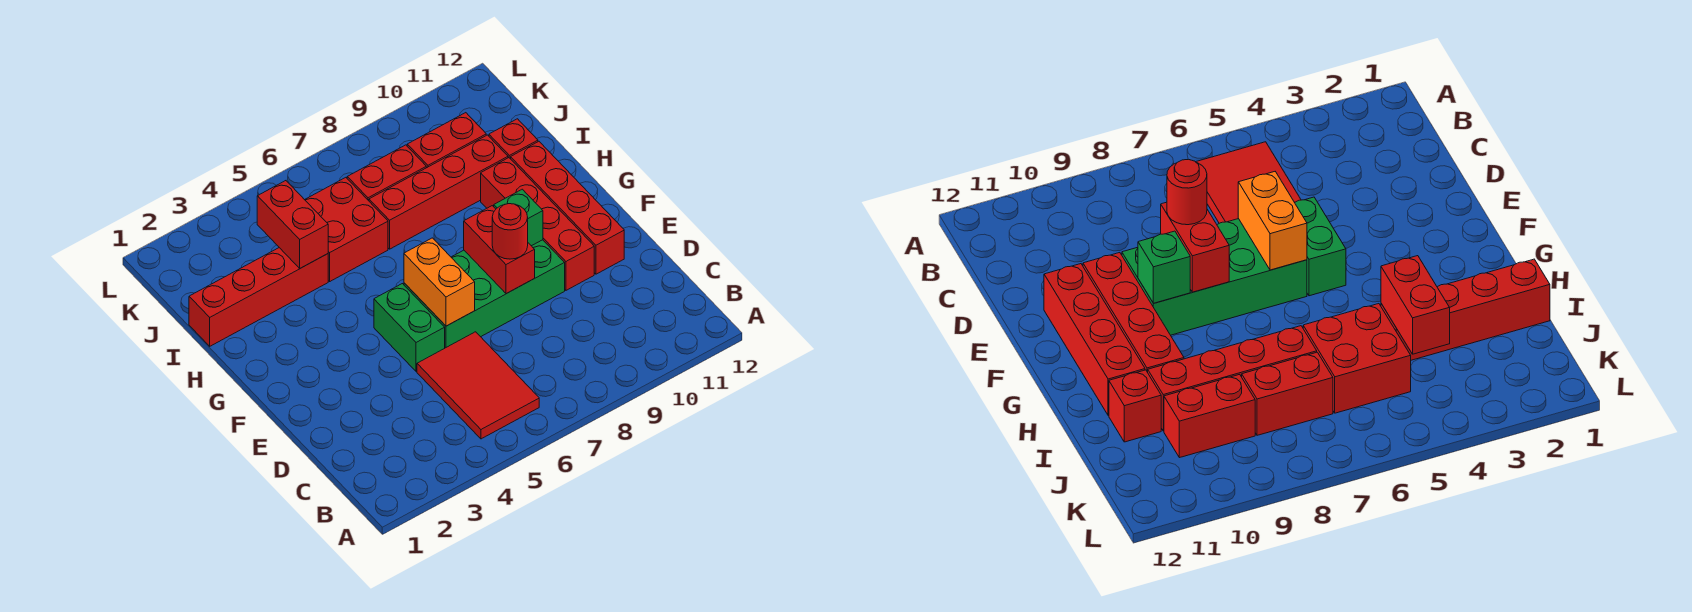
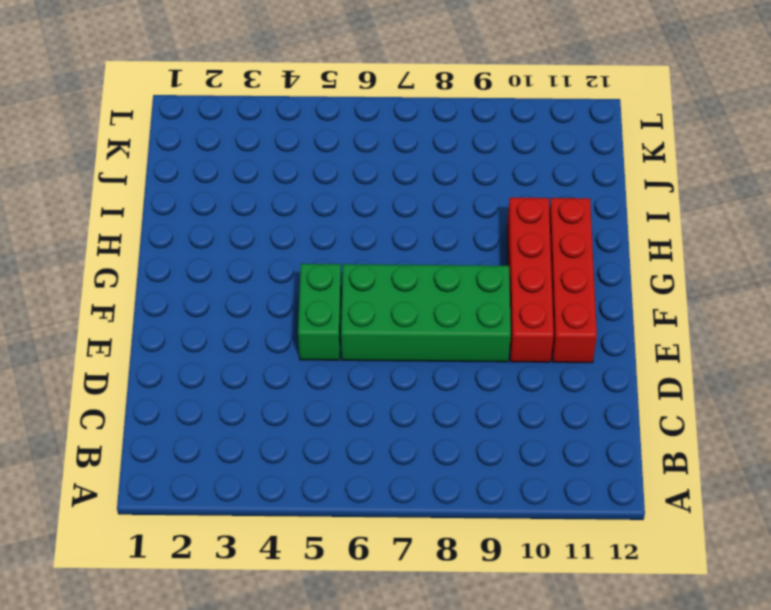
none -> red 2x3 tile [417,332,539,439]
none -> red 1x4 brick [189,248,328,346]
none -> red 2x2 brick [305,178,388,281]

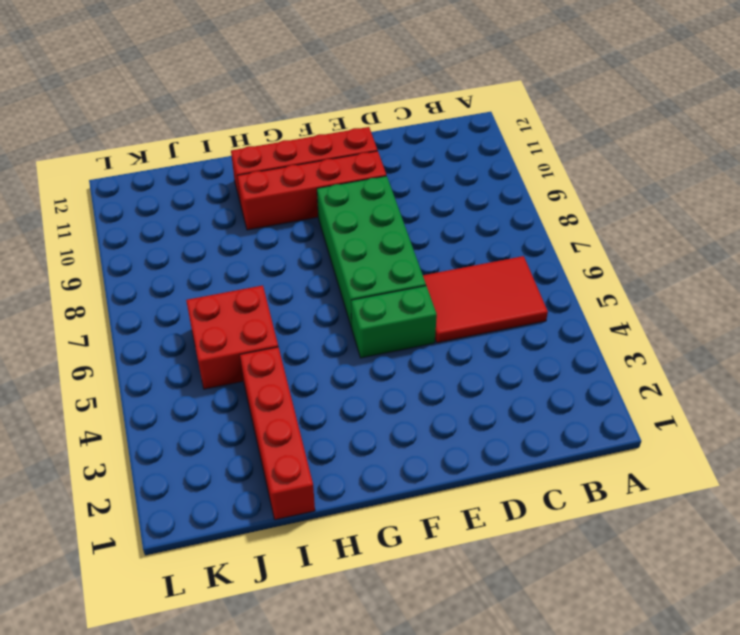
none -> red 1x4 brick [369,135,508,249]
none -> red 1x1 brick [489,119,538,159]
none -> red 1x2 brick [347,145,426,201]

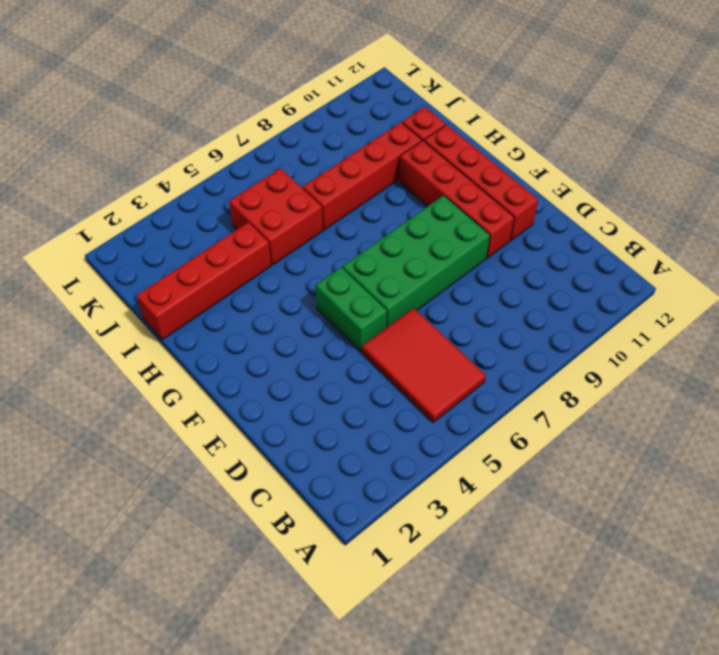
none -> red 1x2 brick [347,145,426,201]
none -> red 1x2 brick [407,113,486,168]
none -> orange 1x2 brick [404,238,475,326]

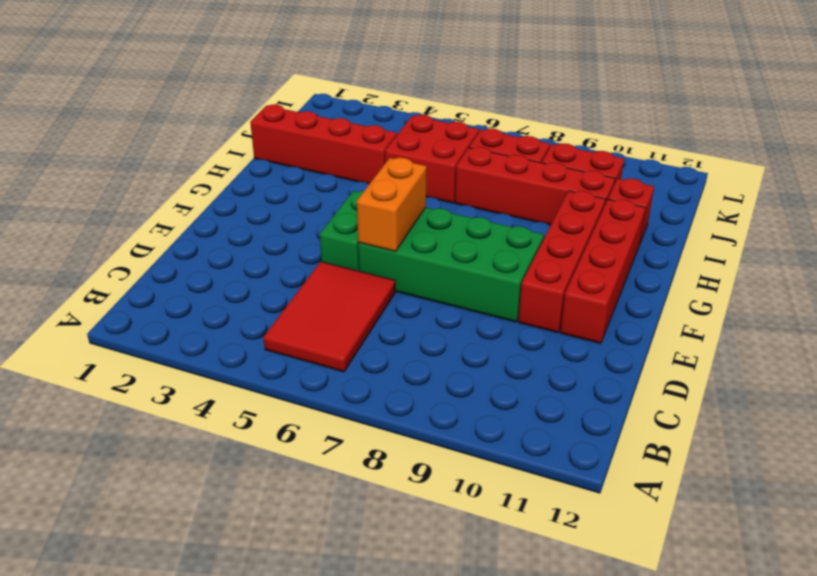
none -> red 1x2 brick [464,206,535,294]
none -> green 1x1 brick [494,189,543,246]
none -> red 1x2 brick [257,181,328,268]

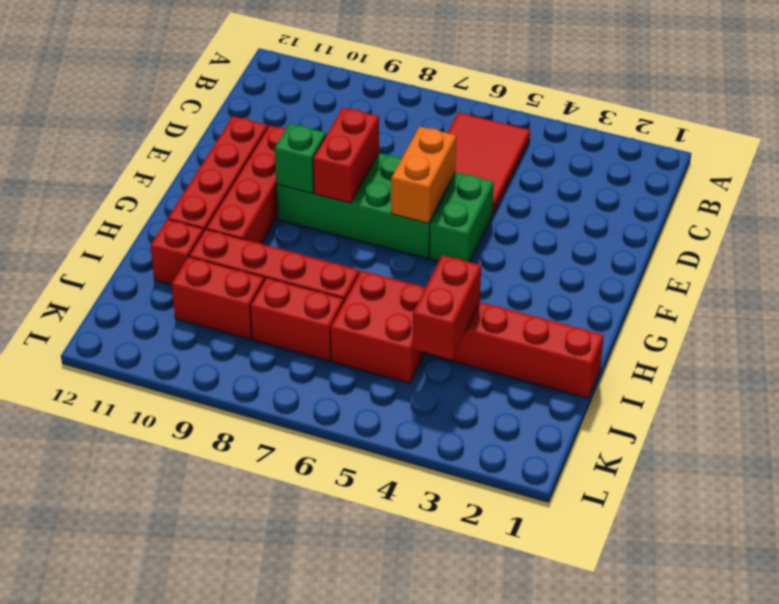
none -> red 1x1 round brick [492,204,528,259]

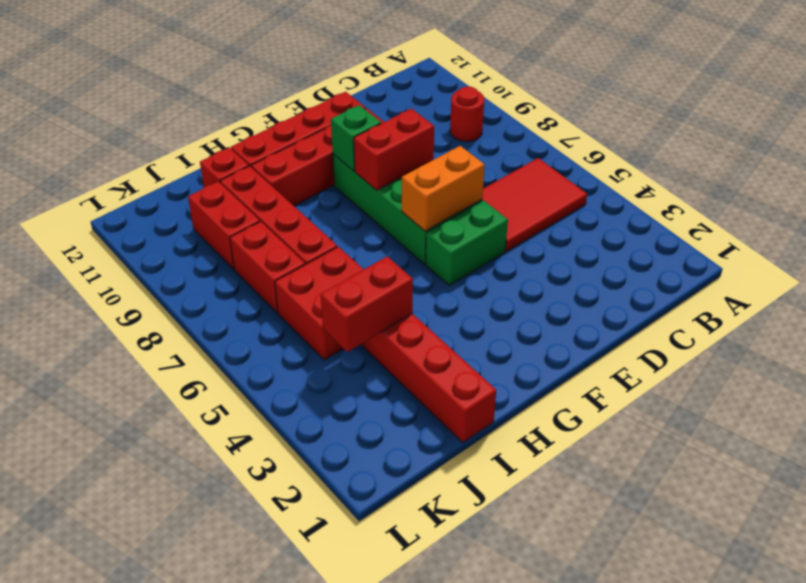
red 1x1 round brick [450,86,484,142] -> red 1x1 round brick moved to [492,204,528,259]

